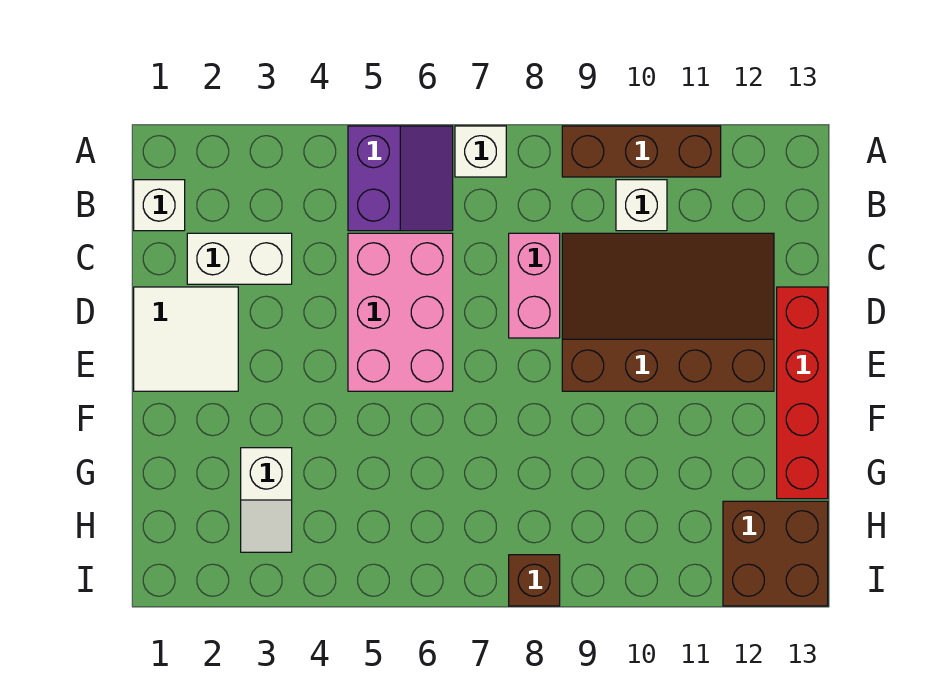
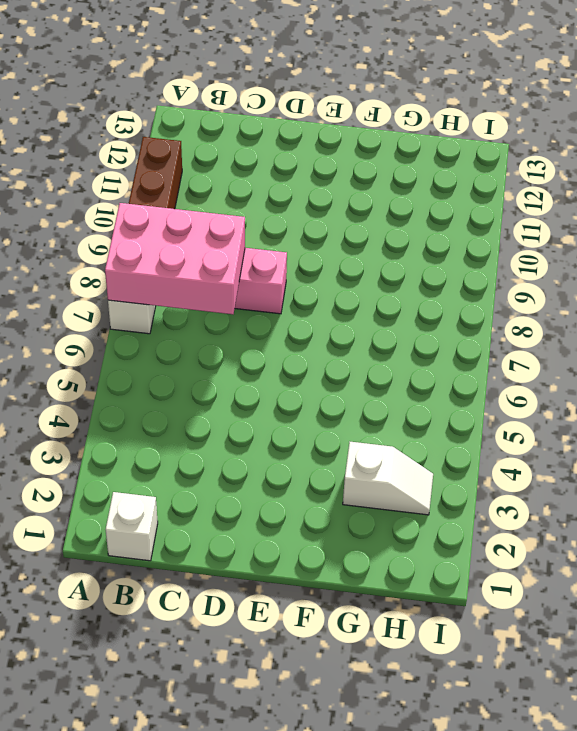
pink 2x3 brick [105,203,245,314] -> pink 2x3 brick moved to [348,233,453,391]
none -> purple 2x2 slope [348,126,453,231]
none -> white 1x1 brick [616,180,667,231]
none -> white 1x2 brick [187,233,292,284]

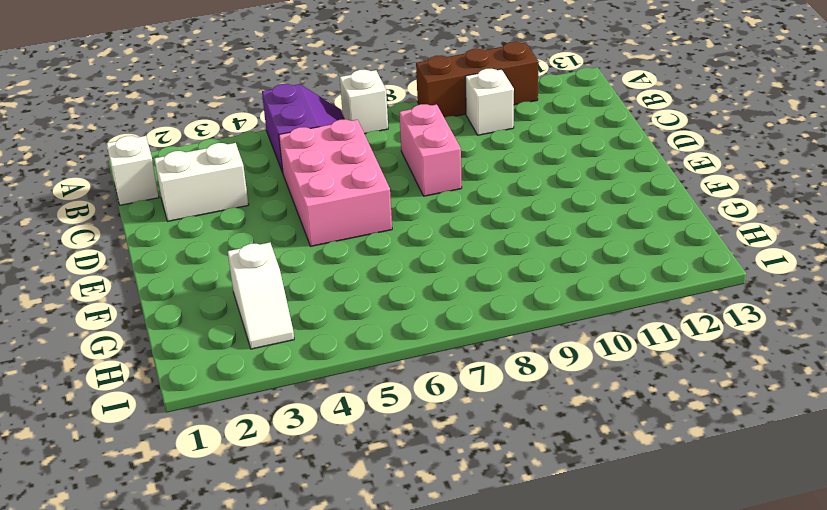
none -> brown 3x4 slope [562,233,774,391]
none -> white 2x2 tile [134,287,238,391]
none -> red 1x4 brick [777,287,828,499]

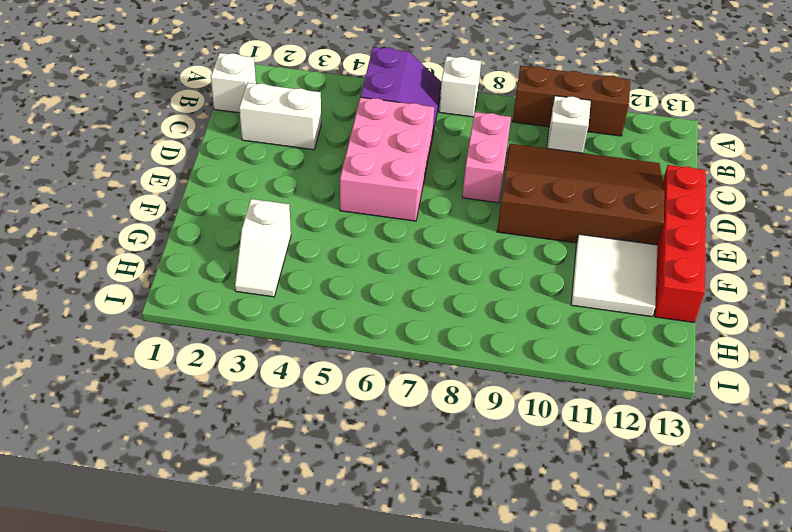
white 2x2 tile [571,234,658,317] -> white 2x2 tile moved to [134,287,238,391]
none -> brown 2x2 brick [723,501,828,606]
none -> brown 1x1 brick [509,555,560,606]

